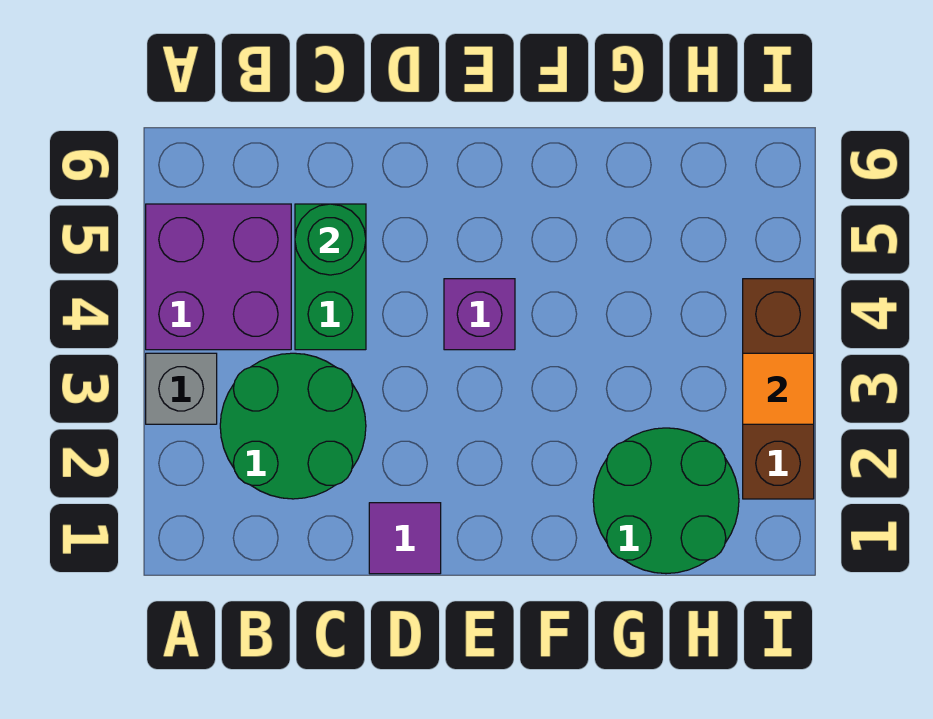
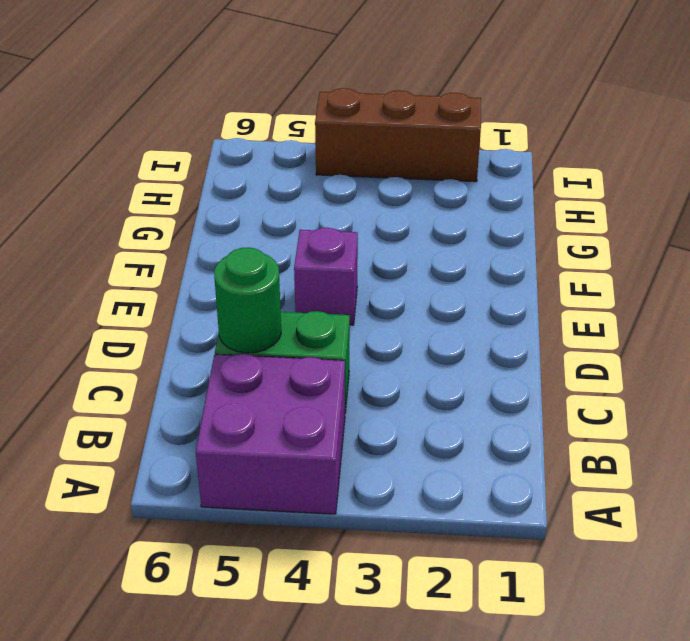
none -> grey 1x1 brick [146,353,217,424]
none -> green 2x2 round brick [220,353,366,499]

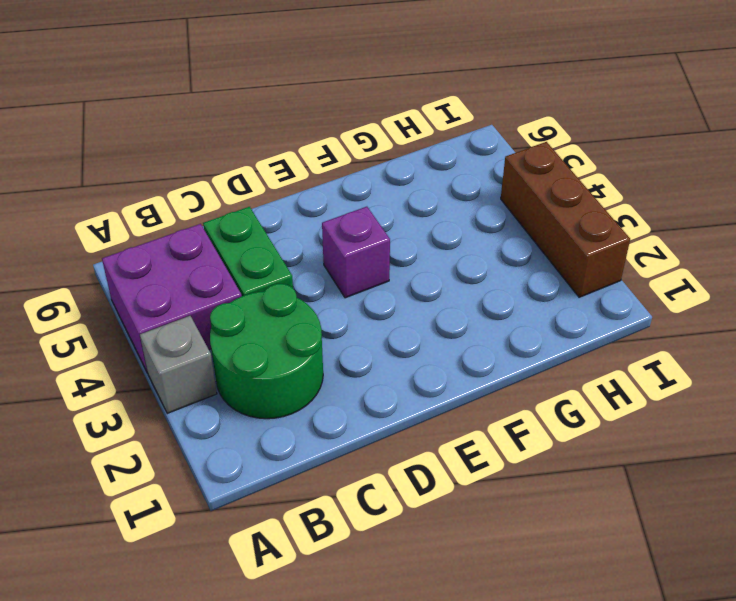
none -> purple 1x1 tile [369,503,441,574]
none -> green 2x2 round brick [593,428,739,574]

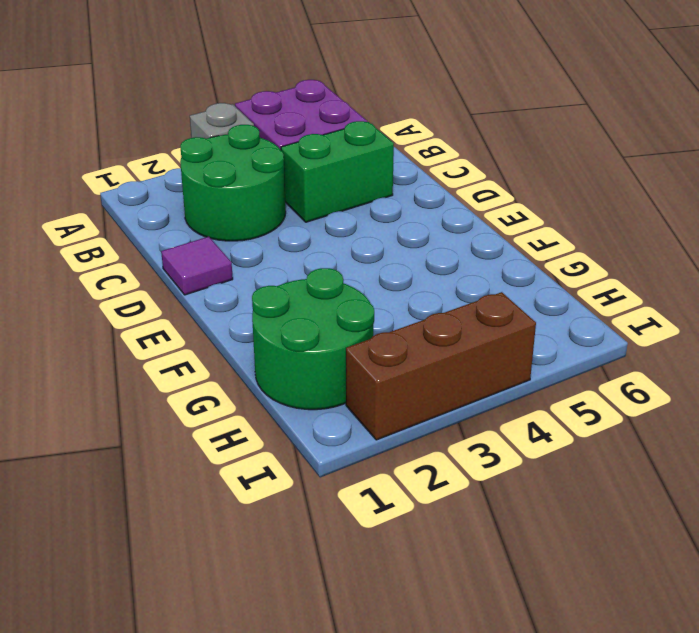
none -> purple 1x1 brick [444,279,515,350]
none -> green 1x1 round brick [295,204,366,275]

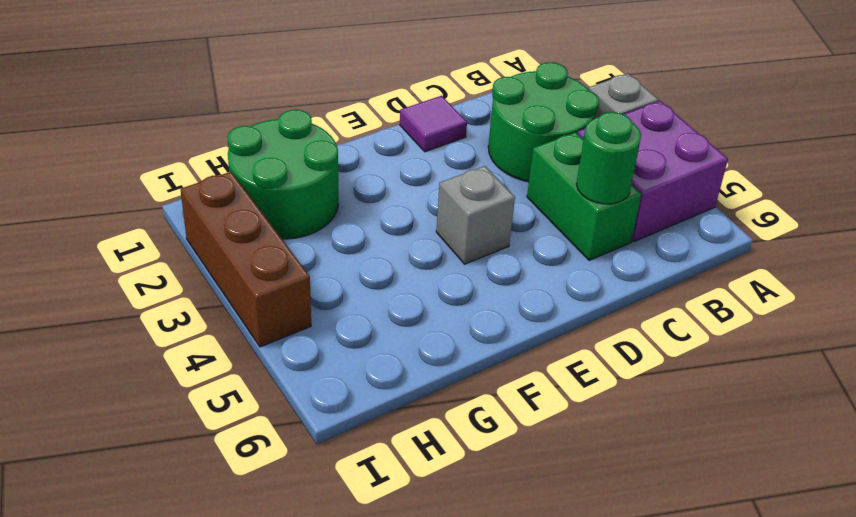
grey 1x1 brick [436,166,515,264] -> purple 1x1 brick [444,279,515,350]
none -> orange 1x1 tile [743,353,814,424]

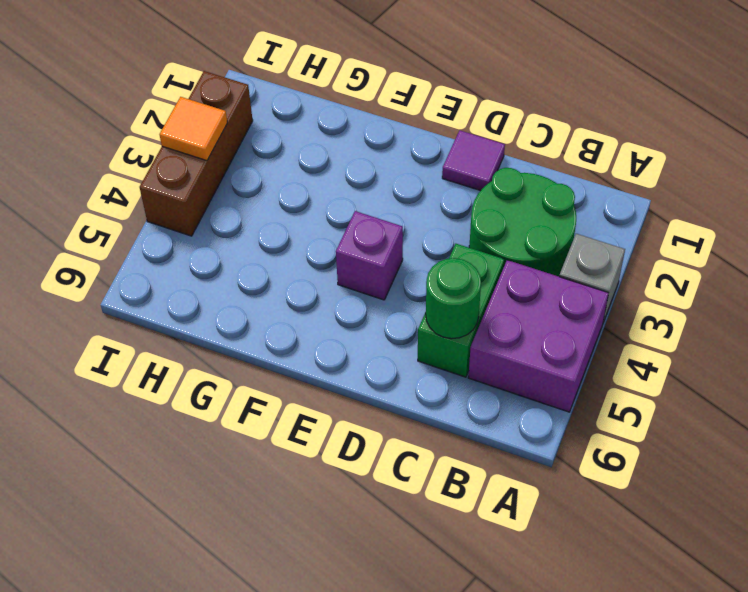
none -> green 2x2 round brick [593,428,739,574]

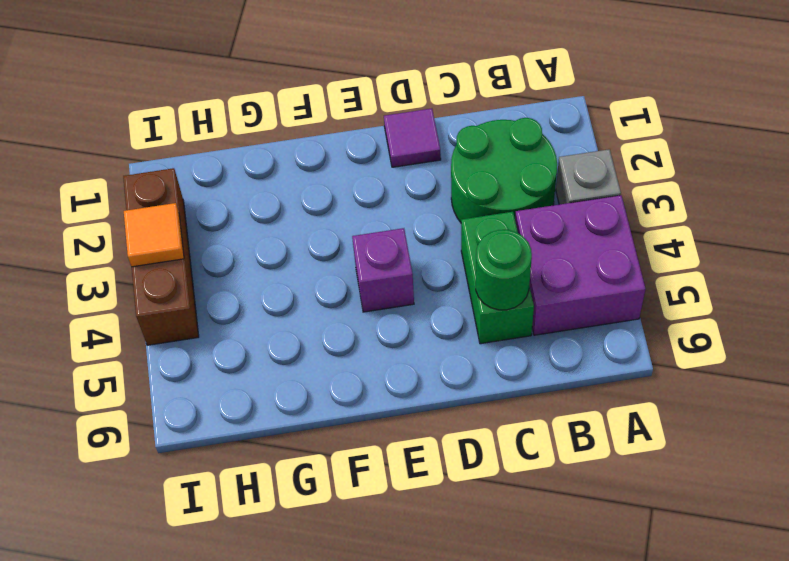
none -> green 2x2 round brick [593,428,739,574]

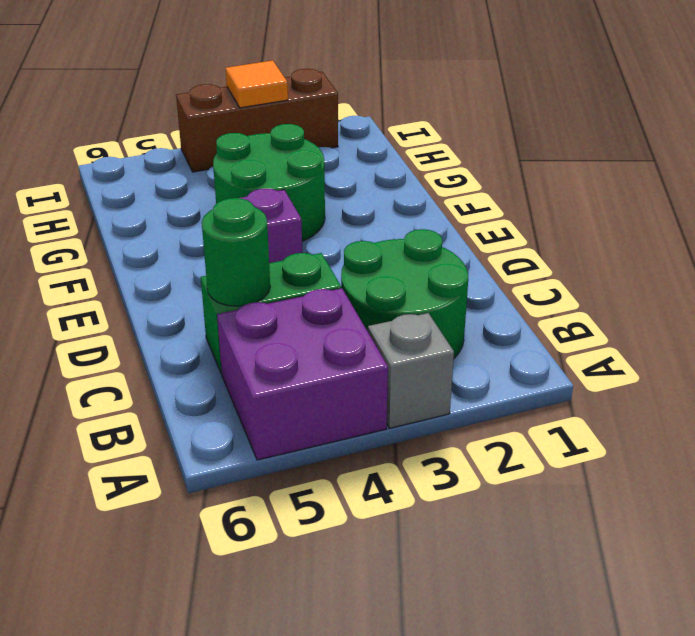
green 2x2 round brick [213,124,325,241] -> green 2x2 round brick moved to [593,428,739,574]
none -> purple 1x1 tile [369,503,441,574]

